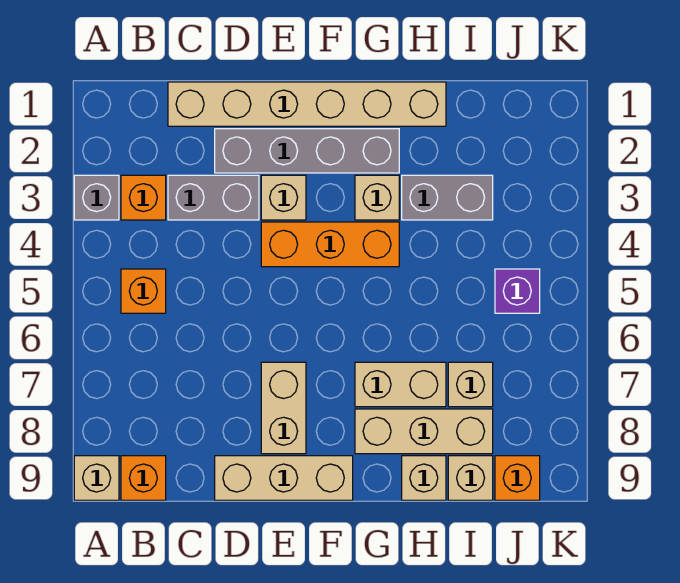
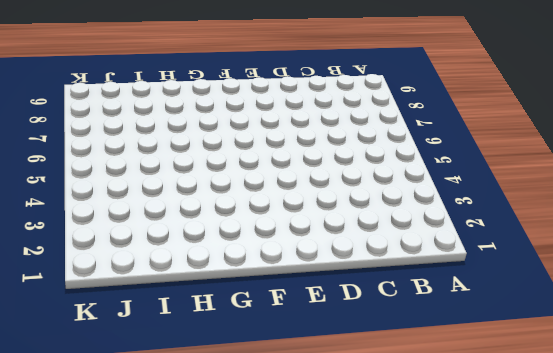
none -> grey 1x1 brick [74,175,119,220]
none -> tan 1x1 brick [74,456,119,500]
none -> orange 1x1 brick [121,175,166,220]

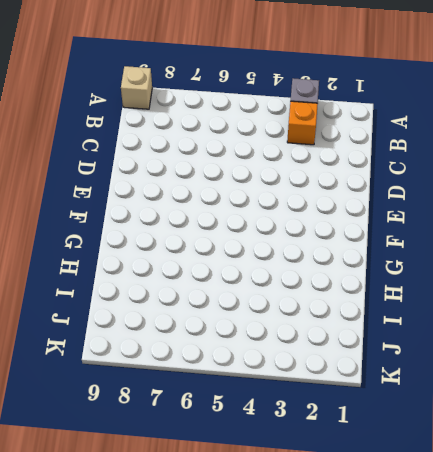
none -> orange 1x1 brick [121,269,166,313]
none -> orange 1x1 brick [121,456,166,500]
none -> tan 1x6 brick [168,82,446,126]

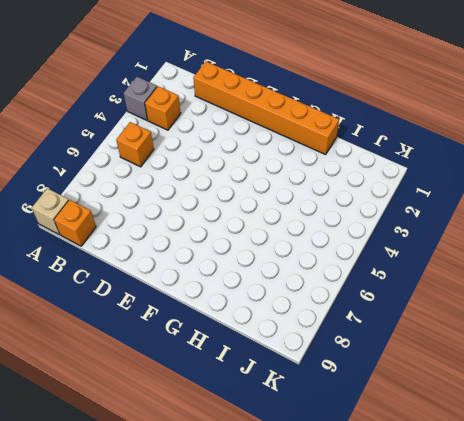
orange 1x6 brick [193,61,339,155] -> tan 1x6 brick [168,82,446,126]
none -> grey 1x2 brick [168,175,259,220]
none -> grey 1x4 brick [215,129,399,173]
none -> tan 1x3 brick [215,456,353,500]

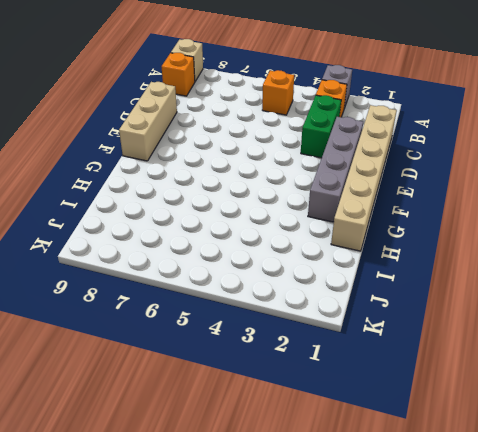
green 1x2 brick [301,95,341,158] -> grey 1x2 brick [168,175,259,220]
none -> tan 1x1 brick [261,175,306,220]
none -> orange 1x3 brick [261,222,399,267]
none -> tan 1x2 brick [261,362,306,454]

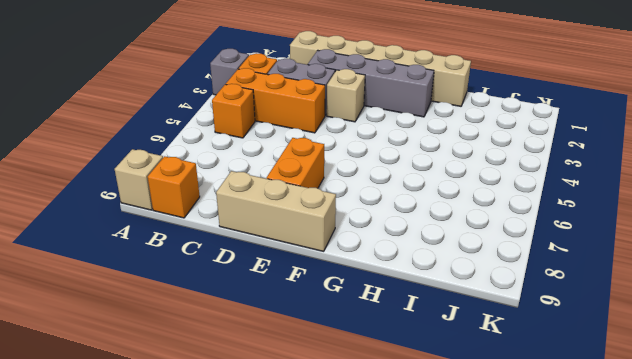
orange 1x3 brick [226,68,325,133] -> orange 1x3 brick moved to [261,222,399,267]
orange 1x2 brick [267,138,324,188] -> tan 1x2 brick [261,362,306,454]
none -> tan 1x1 brick [355,175,399,220]
none -> tan 1x2 brick [355,362,446,407]
none -> tan 1x3 brick [355,409,493,454]

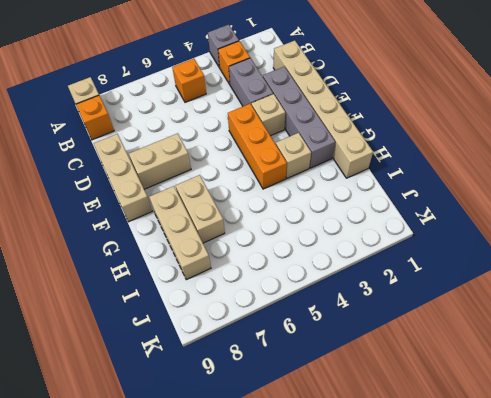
none -> grey 1x2 brick [402,175,493,220]
none -> tan 1x1 brick [402,456,446,500]
none -> tan 1x1 brick [448,362,493,407]

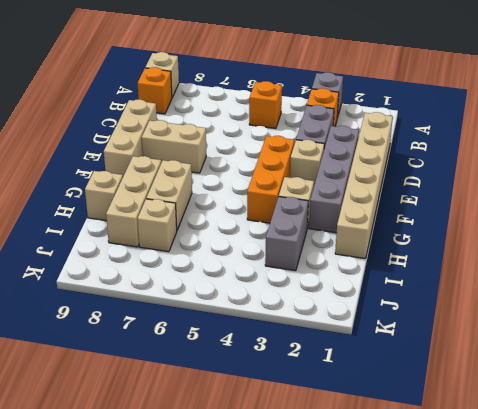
none -> tan 1x1 brick [448,456,493,500]
none -> purple 1x1 brick [495,269,540,313]
none -> orange 1x1 brick [495,456,540,500]

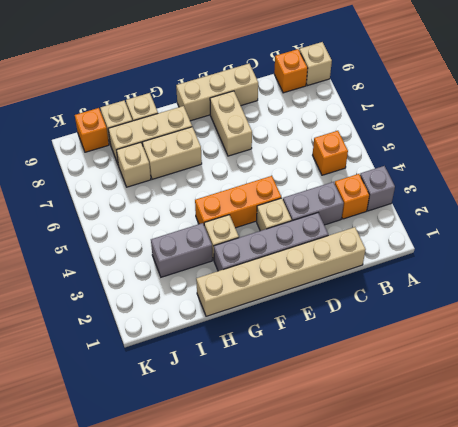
none -> purple 1x1 brick [495,269,540,313]

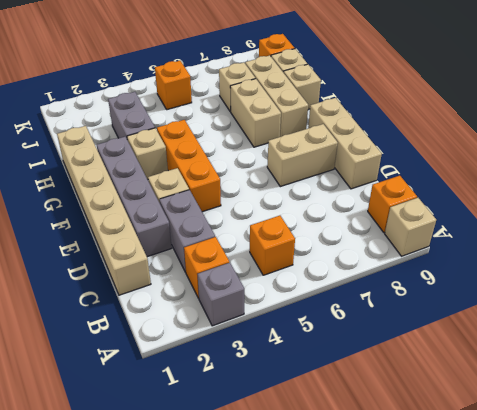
orange 1x1 brick [155,61,192,110] -> purple 1x1 brick [495,269,540,313]

